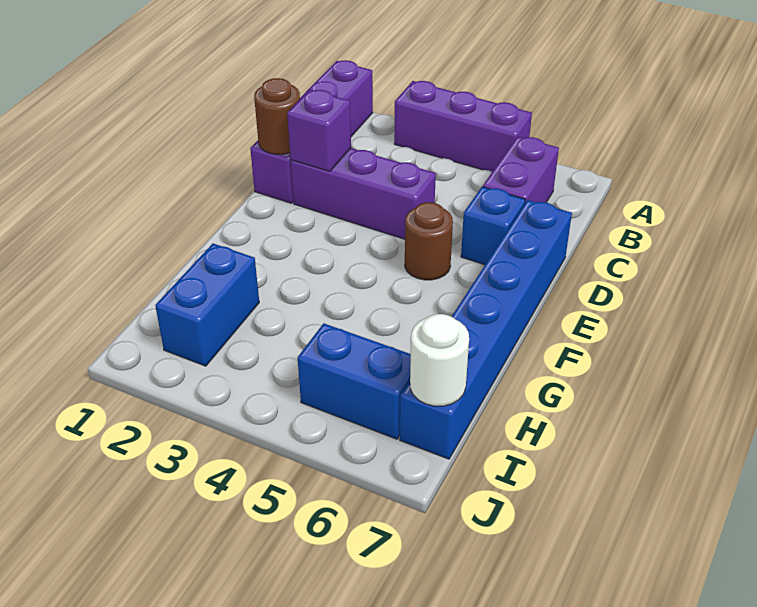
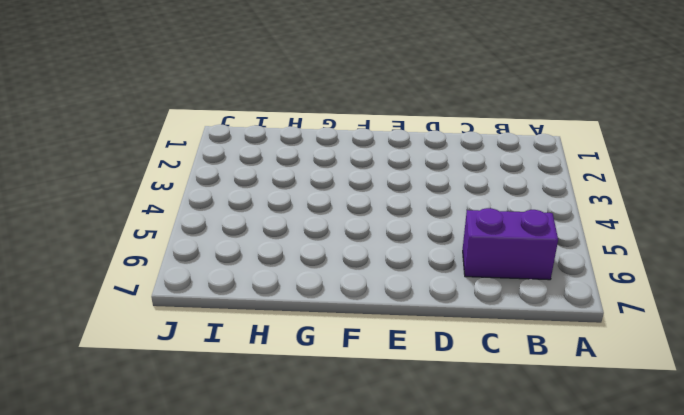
none -> purple 1x4 brick [250,60,373,203]
none -> purple 1x3 brick [394,81,532,172]
none -> purple 1x3 brick [291,148,436,239]

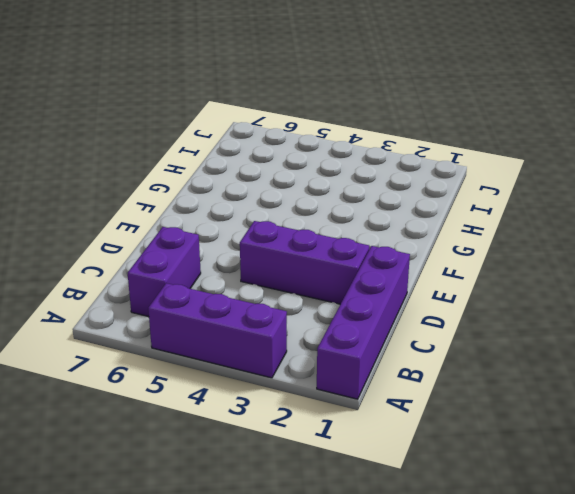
none -> blue 1x1 brick [461,187,525,265]
none -> blue 1x6 brick [400,200,572,459]
none -> brown 1x1 round brick [405,202,453,280]

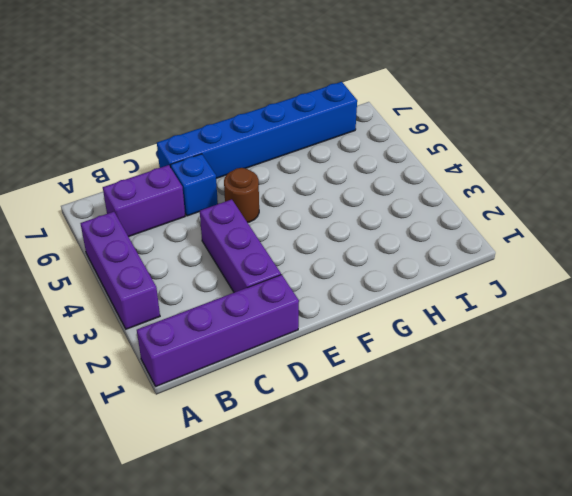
none -> blue 1x2 brick [155,244,259,366]
none -> blue 1x2 brick [298,323,411,439]
none -> brown 1x1 round brick [254,78,300,154]

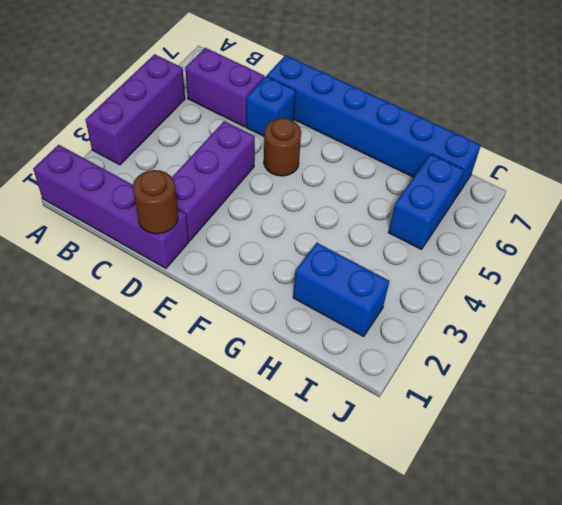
none -> purple 1x1 brick [287,90,351,171]
none -> white 1x1 round brick [410,314,469,406]

